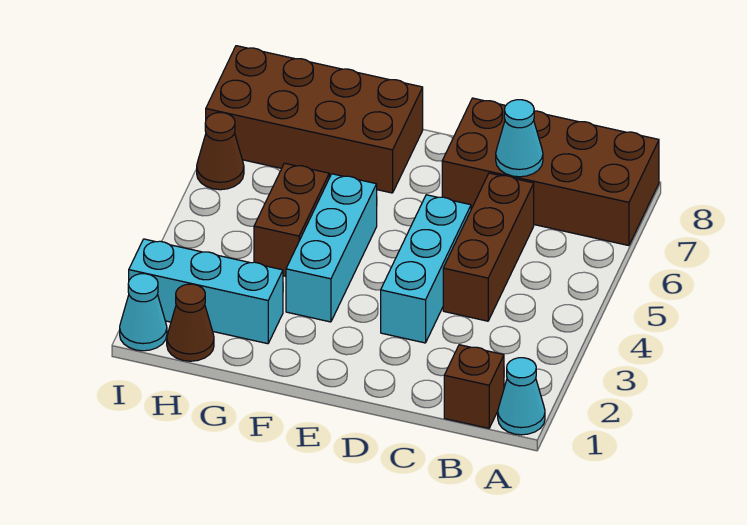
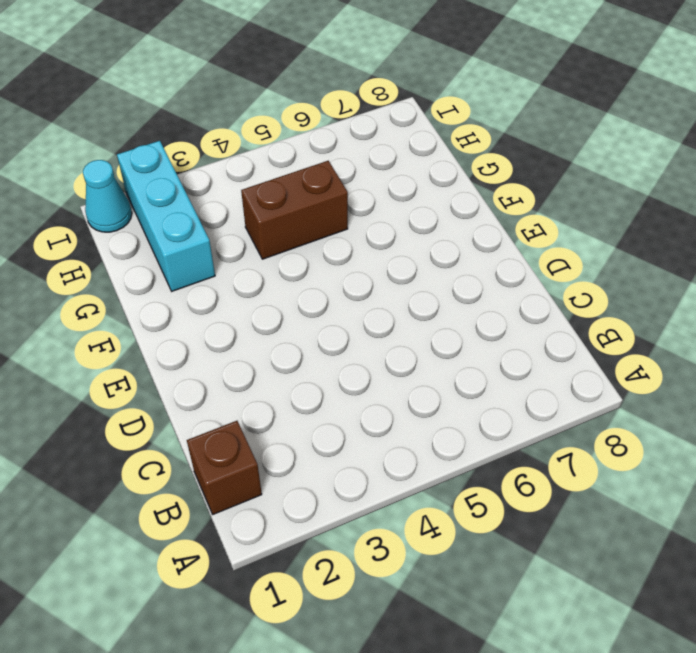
none -> cyan 1x1 cone [498,358,545,435]
none -> brown 2x4 brick [442,98,659,246]
none -> brown 1x3 brick [443,173,534,321]

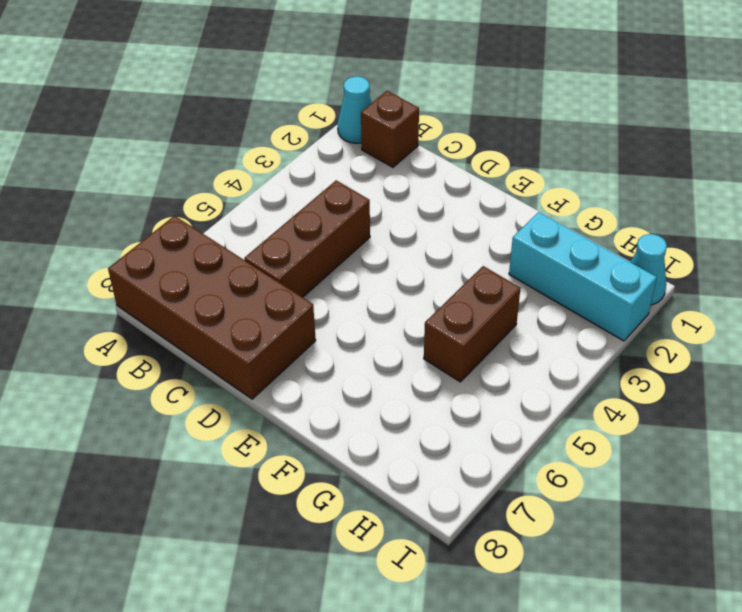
none -> cyan 1x3 brick [381,195,471,343]
none -> cyan 1x3 brick [286,174,377,322]
none -> brown 2x4 brick [206,46,423,193]

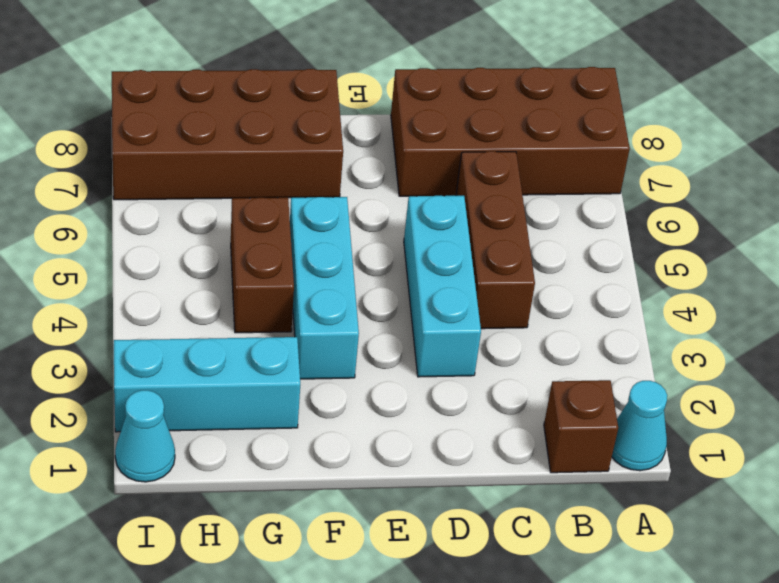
none -> brown 1x1 cone [167,284,214,361]
none -> brown 1x1 cone [197,113,244,190]
none -> cyan 1x1 cone [496,100,543,177]

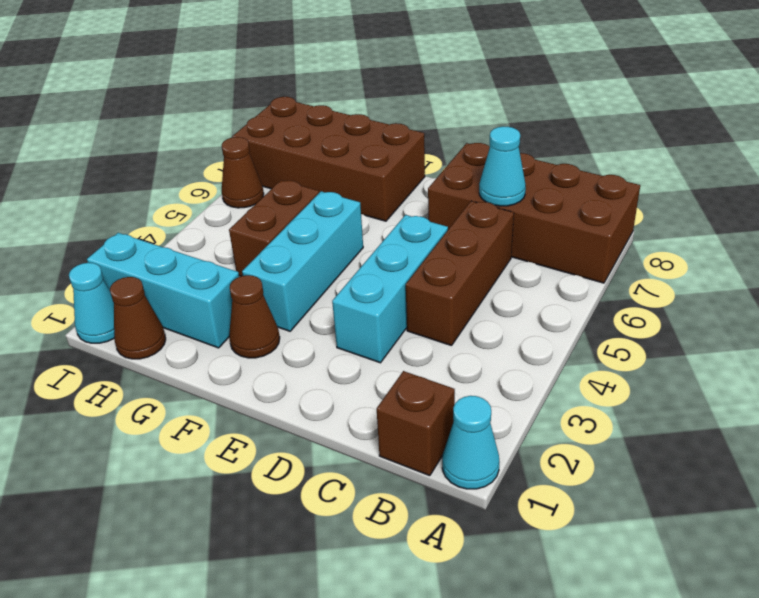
brown 1x1 cone [229,275,280,358] -> none

